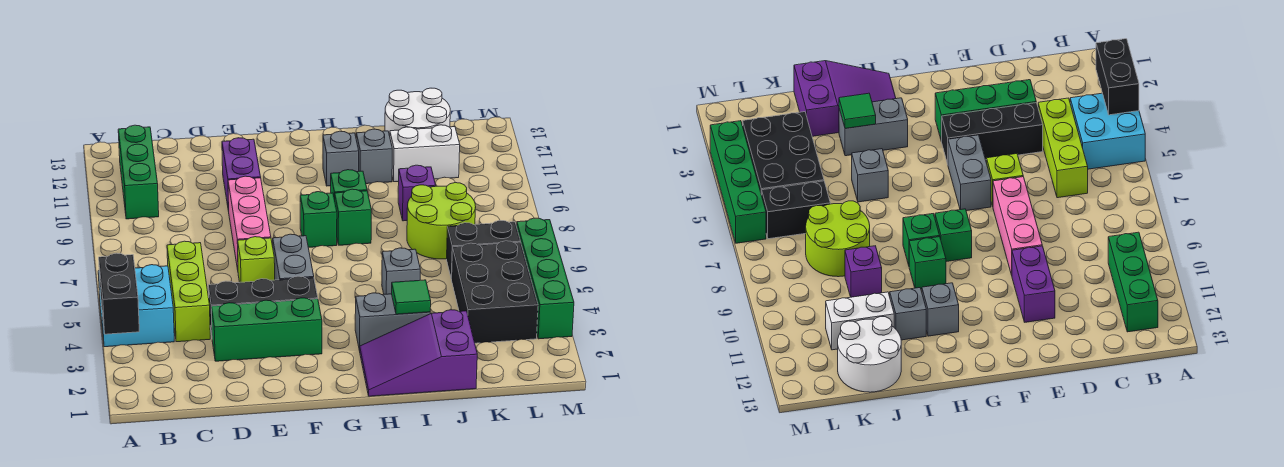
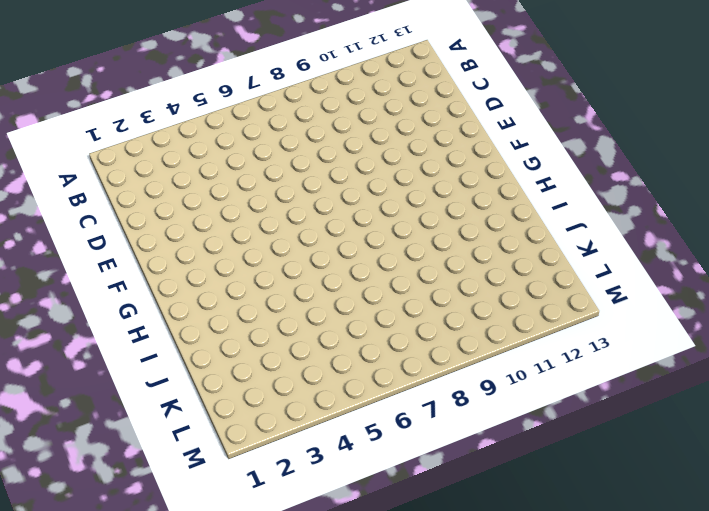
none -> cyan 2x2 brick [98,265,174,347]
none -> green 1x3 brick [118,125,159,219]
none -> lime 1x3 brick [167,241,210,342]

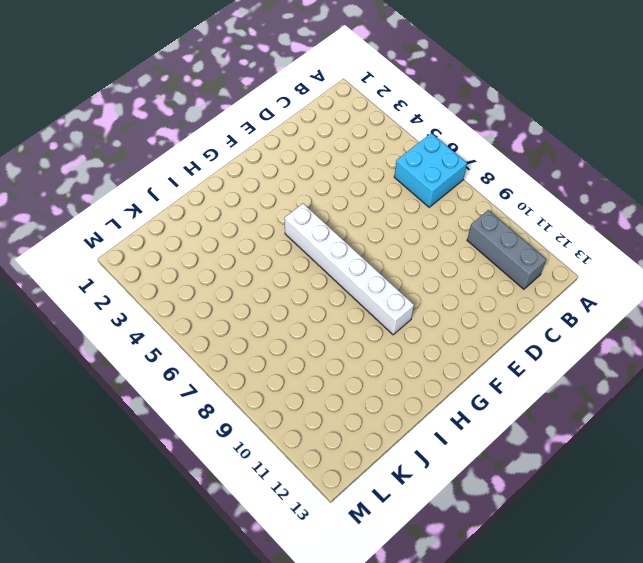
cyan 2x2 brick [394,133,467,207] -> cyan 2x2 brick moved to [98,265,174,347]
grey 1x3 brick [467,210,546,289] -> green 1x3 brick [118,125,159,219]
white 1x6 brick [285,204,414,335] -> green 1x1 brick [300,192,337,248]
none -> lime 1x3 brick [167,241,210,342]
none -> green 1x3 brick [211,298,322,361]
none -> black 1x3 brick [208,276,318,335]

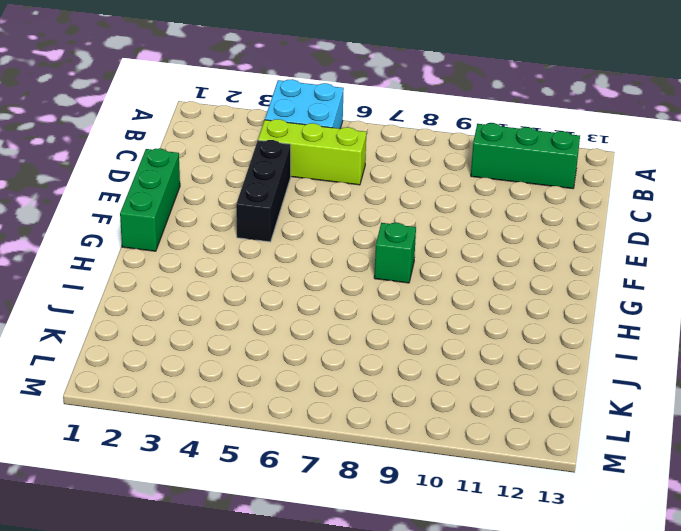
green 1x3 brick [120,148,180,251] -> green 1x3 brick moved to [211,298,322,361]
none -> lime 1x1 brick [238,237,275,282]
none -> pink 1x3 brick [228,176,271,270]
none -> purple 1x2 brick [222,138,261,211]

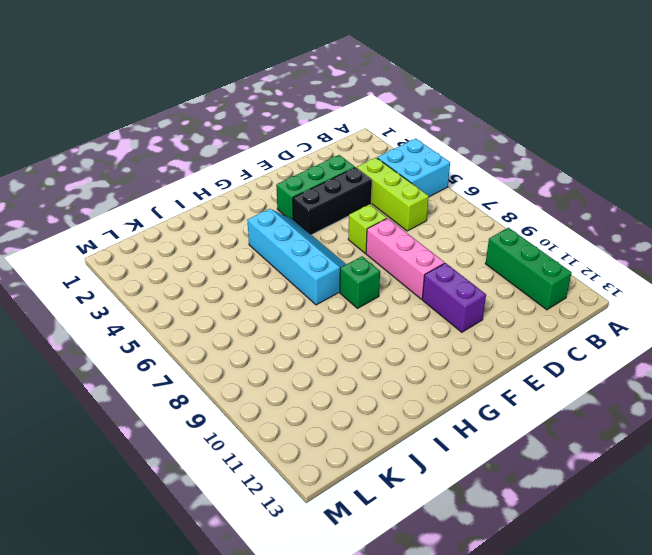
cyan 2x4 slope [247,209,346,305] -> none
none -> grey 1x2 brick [273,234,314,280]
none -> purple 2x3 slope [360,310,477,396]
none -> grey 1x2 brick [355,293,430,351]

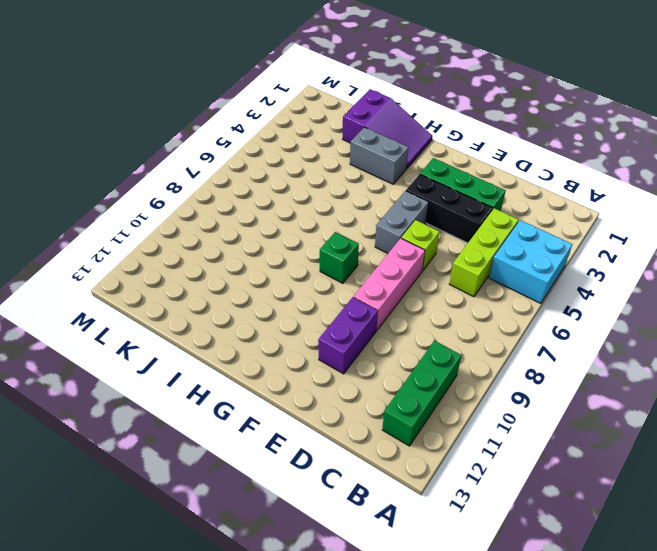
none -> green 1x1 brick [335,189,371,245]
none -> green 1x1 brick [331,170,367,200]
none -> grey 1x1 brick [323,131,359,186]

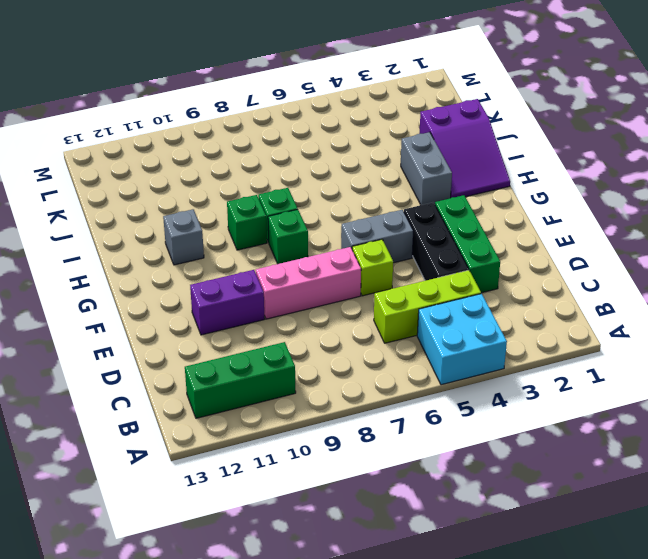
none -> grey 1x1 brick [382,248,420,294]
none -> grey 1x1 brick [356,129,392,184]
none -> lime 2x2 round brick [407,183,476,259]

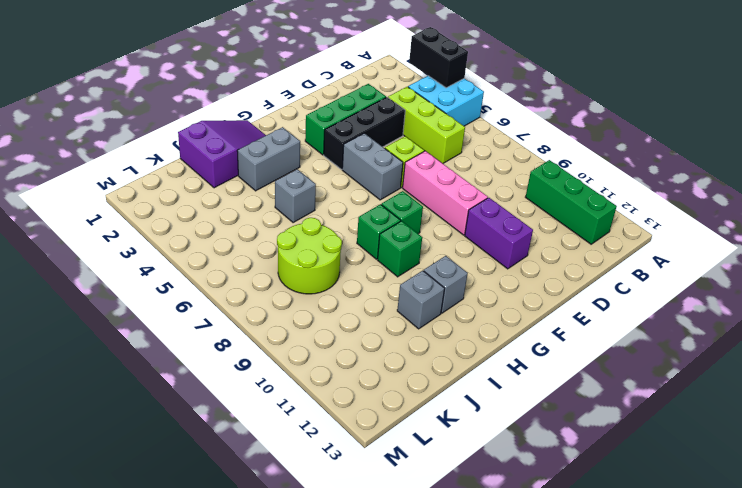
none -> purple 1x1 brick [398,165,436,221]
none -> white 1x2 brick [390,125,460,182]
none -> white 2x2 round brick [385,88,450,136]

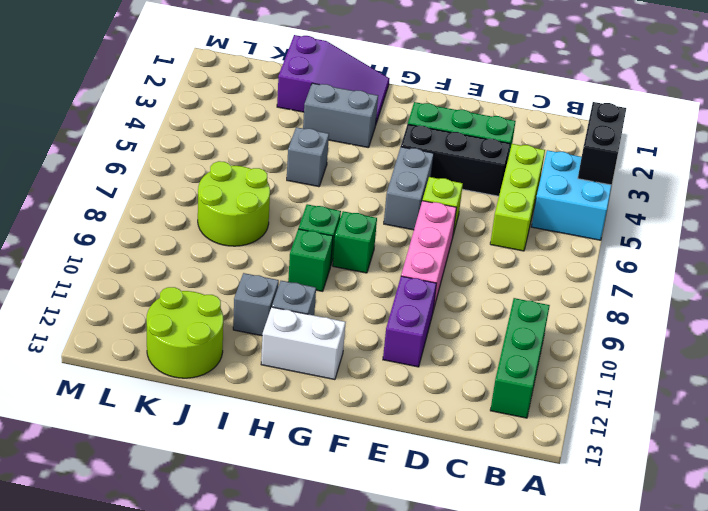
white 1x2 brick [261,307,346,380] -> white 1x2 brick moved to [390,125,460,182]
lime 2x2 round brick [147,287,223,378] -> white 2x2 round brick [385,88,450,136]
none -> purple 1x1 brick [398,165,436,221]
none -> black 2x3 brick [452,241,538,343]
none -> black 1x2 brick [447,220,521,279]

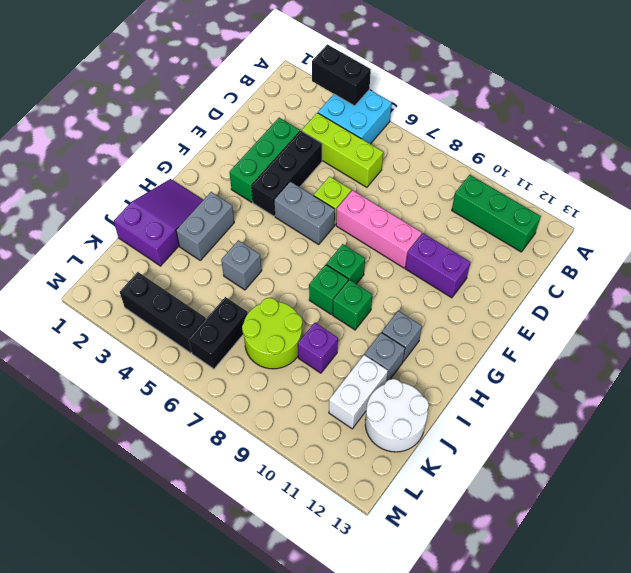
black 1x3 brick [120,272,206,353] -> black 2x3 brick [452,241,538,343]
none -> green 1x4 brick [517,218,574,339]
none -> green 1x1 tile [392,280,431,314]

